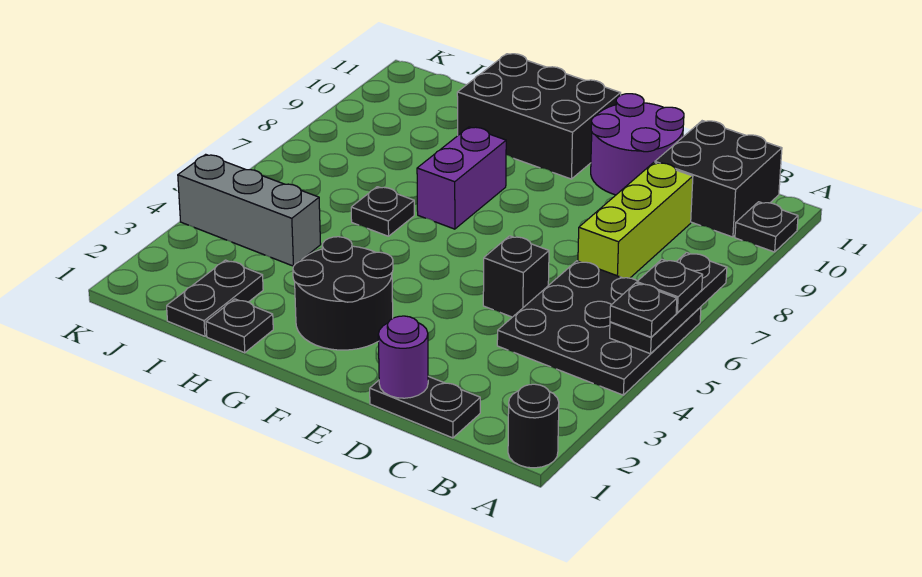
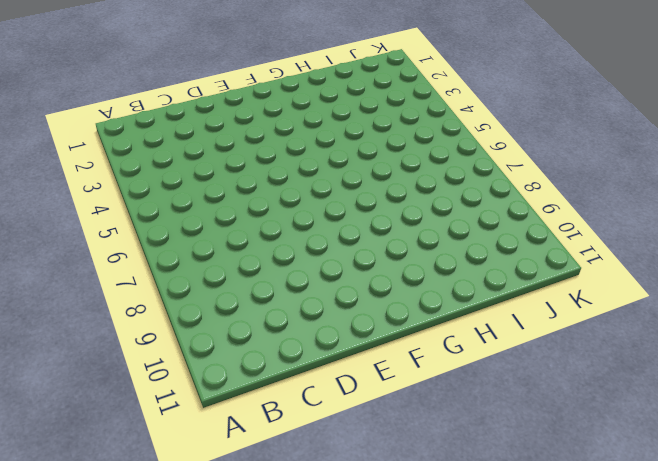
none -> black 1x1 round brick [508,384,559,468]
none -> black 3x3 plate [497,261,701,395]
none -> black 1x1 plate [735,202,798,252]

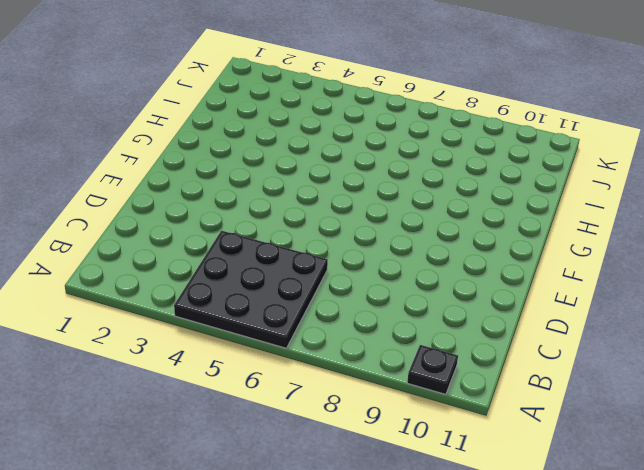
none -> black 1x1 round brick [508,384,559,468]
none -> black 2x2 brick [655,121,782,237]
none -> black 1x2 plate [370,376,480,438]

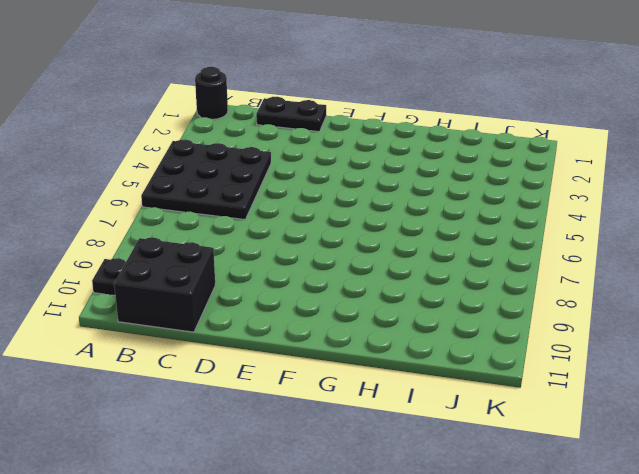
none -> lime 1x3 brick [578,163,693,278]
none -> black 1x1 brick [483,236,549,317]
none -> purple 2x2 round brick [591,94,684,195]

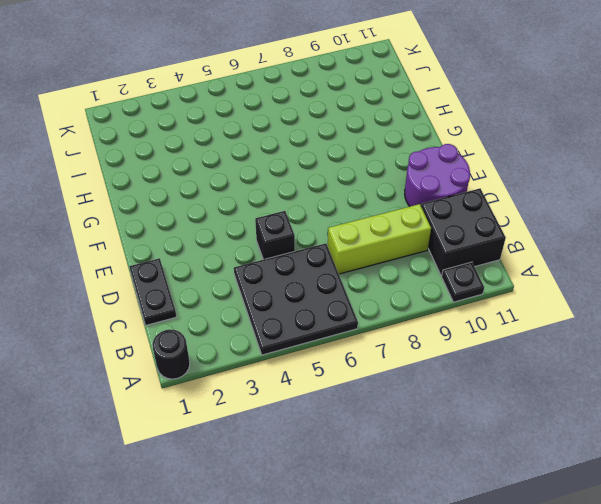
none -> black 2x2 round brick [293,237,393,350]
none -> black 2x3 brick [457,54,621,179]
none -> purple 1x2 brick [417,127,506,229]

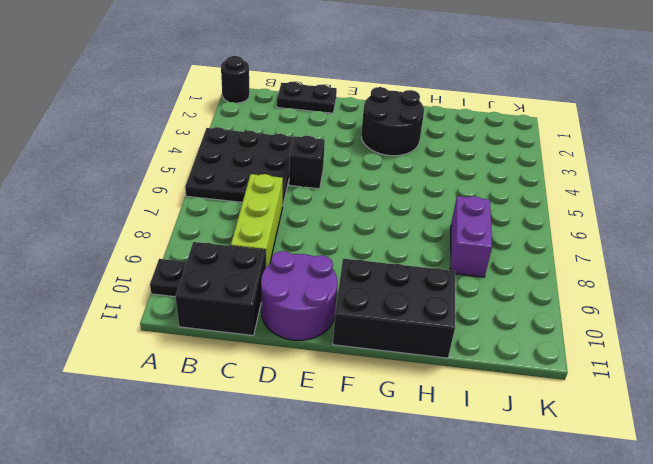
purple 1x2 brick [450,196,492,277] -> purple 1x2 brick moved to [417,127,506,229]
none -> black 1x1 plate [206,299,273,353]
none -> black 1x1 plate [351,187,414,236]
none -> black 1x2 plate [167,260,263,336]

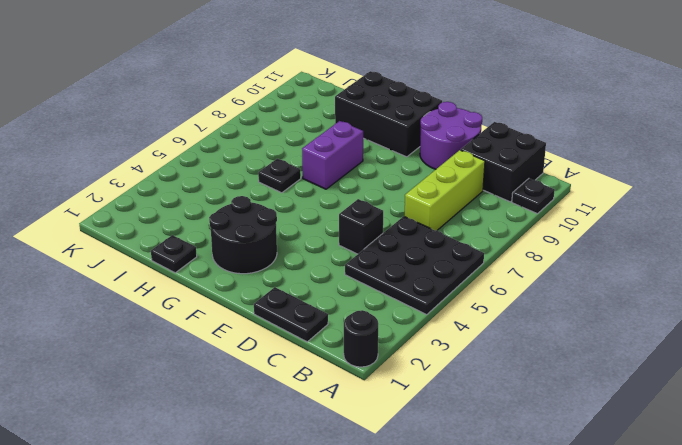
none -> black 1x2 plate [167,260,263,336]
none -> grey 1x3 brick [178,154,321,266]
none -> black 1x3 plate [610,253,727,354]

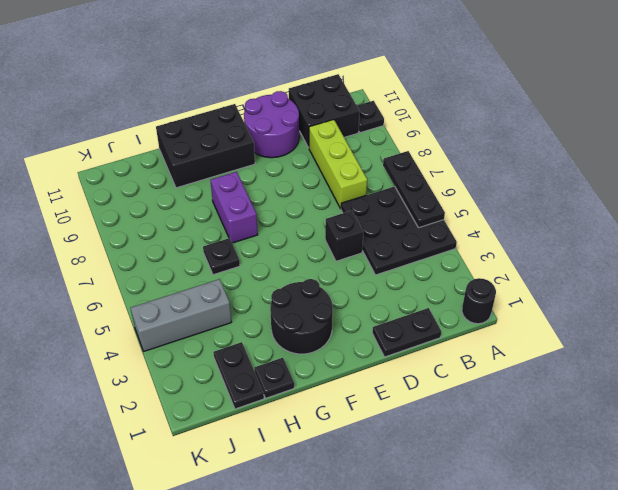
none -> purple 1x1 round brick [378,316,428,398]
none -> black 1x1 plate [610,283,677,337]
none -> black 1x1 plate [637,259,703,313]

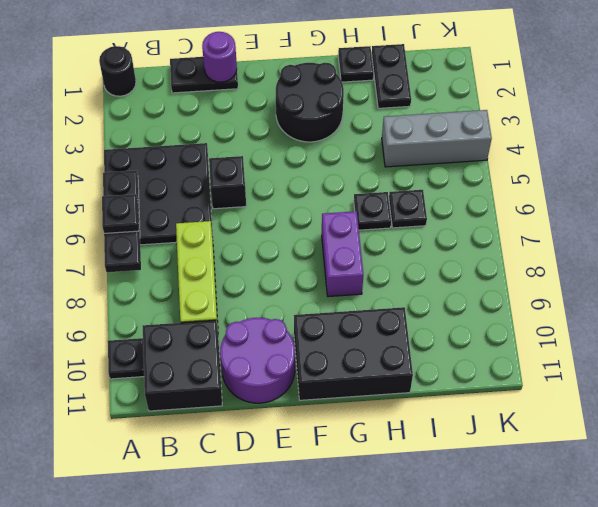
black 1x1 plate [389,190,427,228] -> black 1x1 plate moved to [610,283,677,337]

